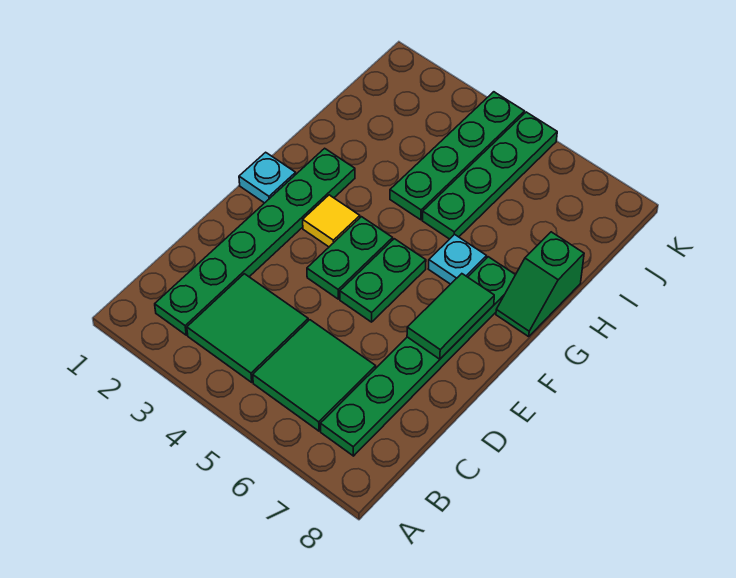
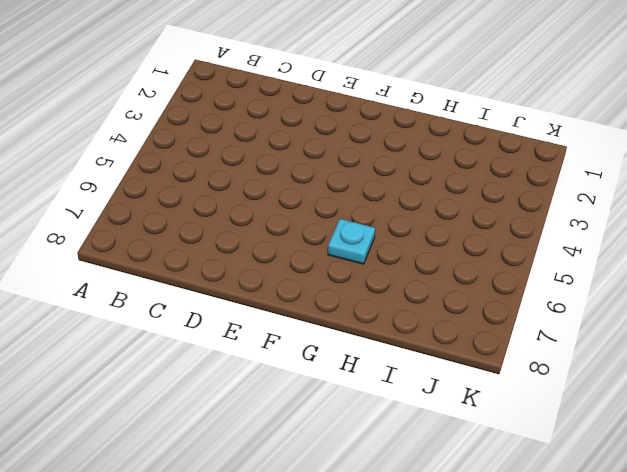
none -> green 1x6 plate [155,148,355,335]
none -> green 2x2 tile [187,274,308,382]
none -> green 2x2 tile [253,320,376,431]

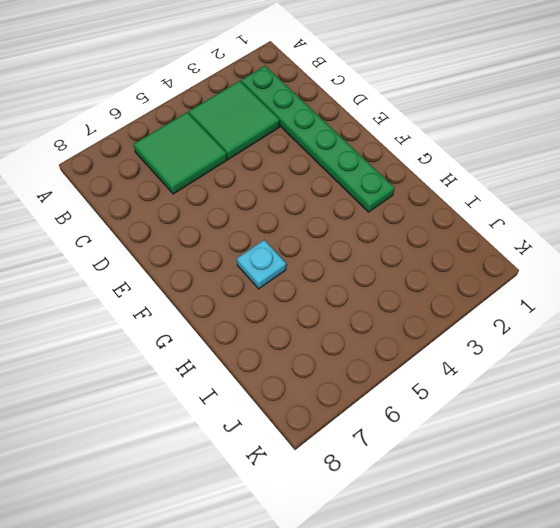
none -> green 1x6 plate [320,257,515,456]
none -> green 1x2 plate [307,217,393,299]
none -> green 1x2 plate [340,239,426,322]

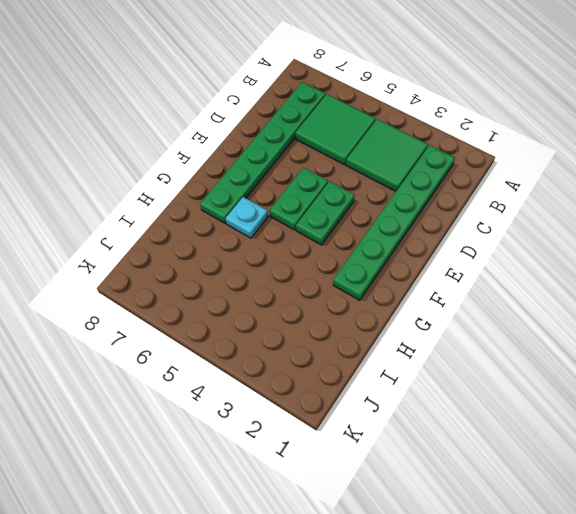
none -> cyan 1x1 plate [239,152,296,203]
none -> yellow 1x1 tile [303,195,360,247]
none -> green 1x2 slope [496,232,584,337]

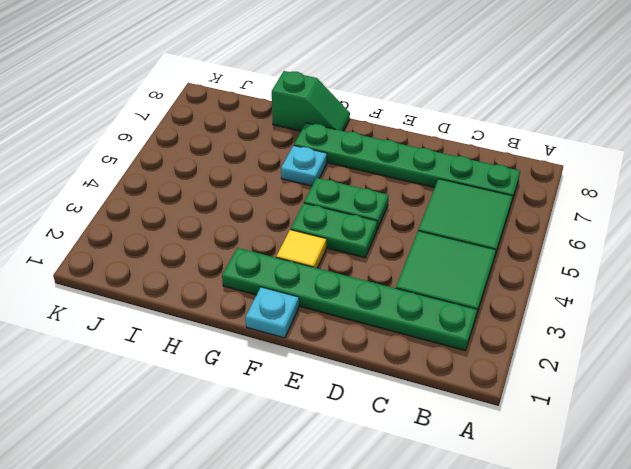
none -> green 1x4 plate [390,92,525,220]
none -> green 1x4 plate [422,112,557,239]
none -> green 1x2 tile [407,274,494,359]

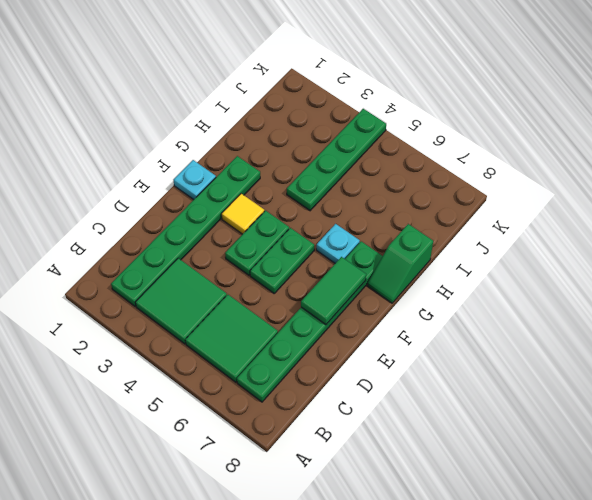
none -> green 1x4 plate [422,112,557,239]

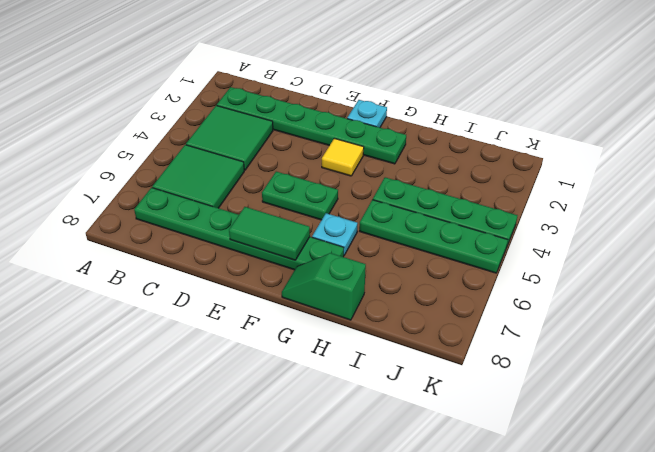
none -> green 1x2 plate [307,217,393,299]

